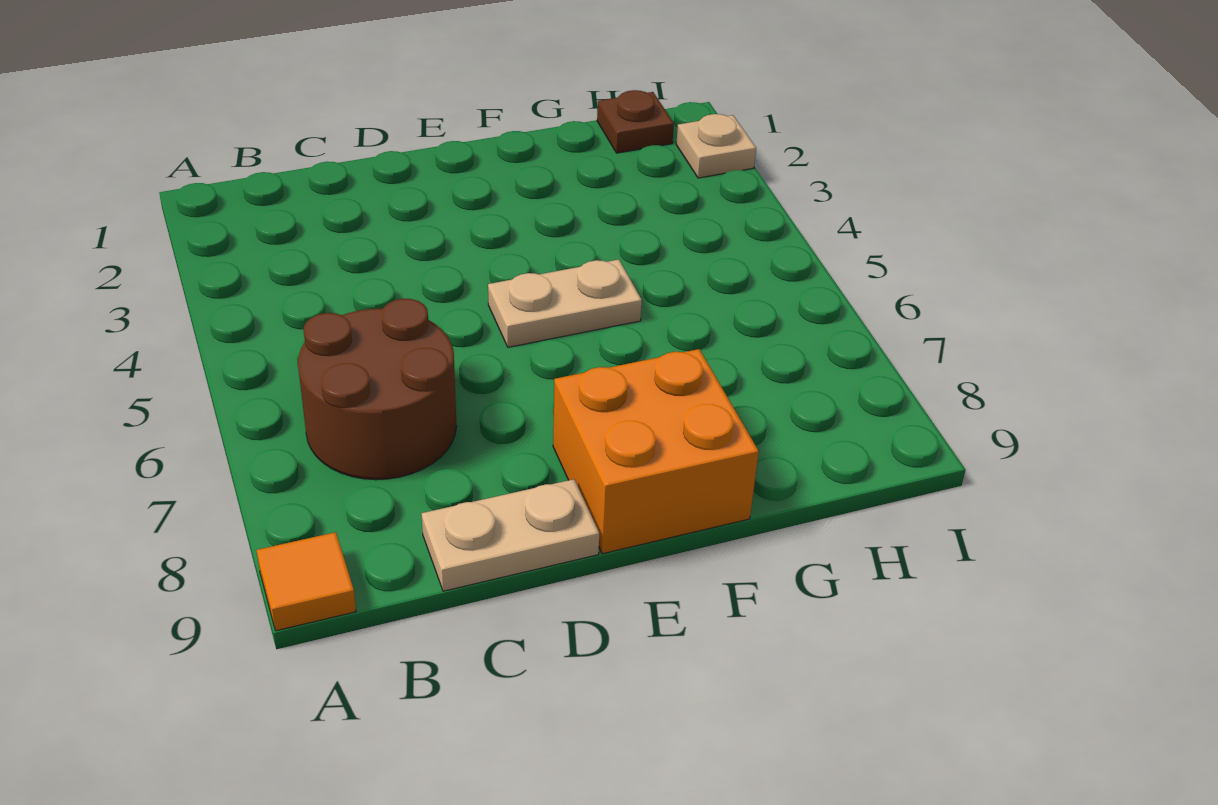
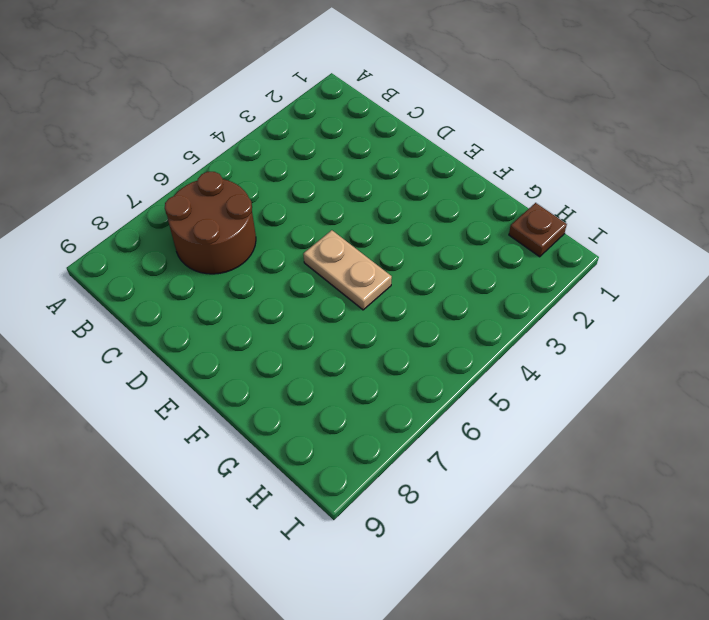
none -> orange 1x1 tile [257,532,356,631]
none -> tan 1x2 plate [421,479,599,591]

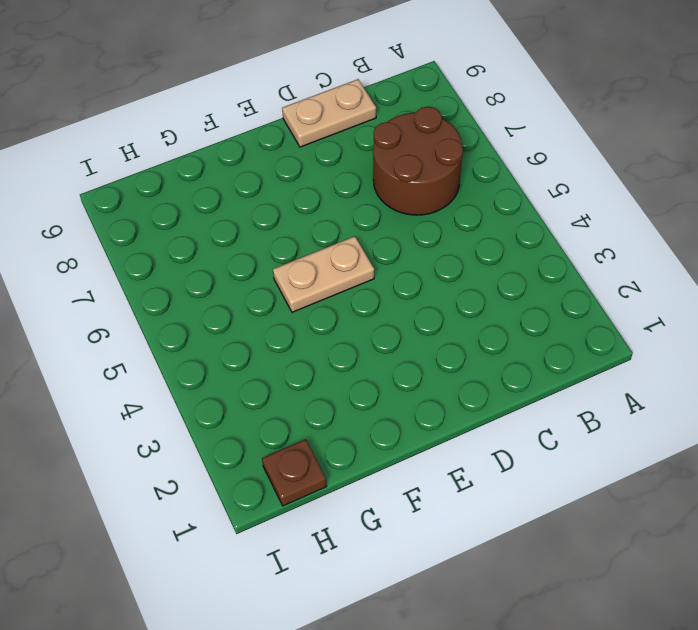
none -> orange 1x1 tile [257,532,356,631]
none -> orange 2x2 brick [553,349,759,554]

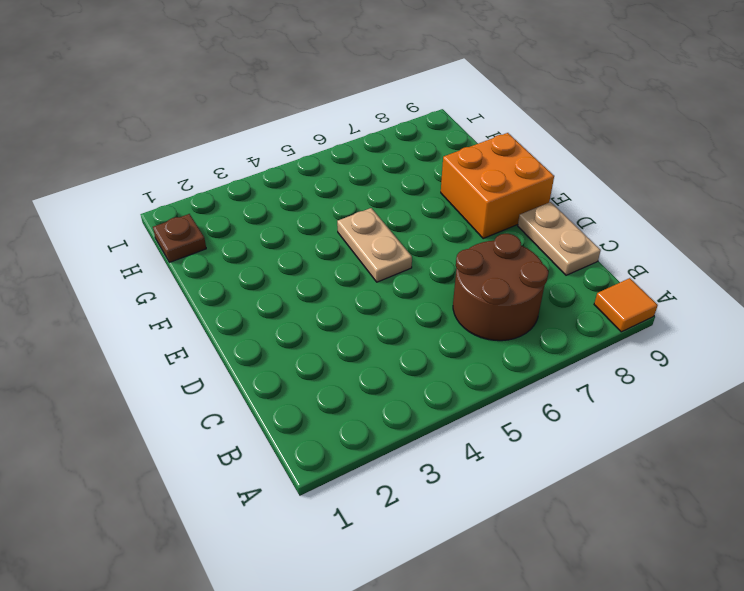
none -> tan 1x1 plate [676,114,756,178]

